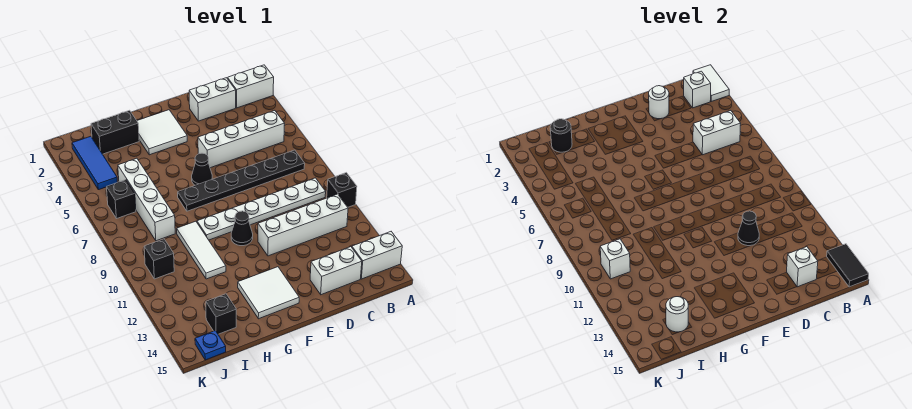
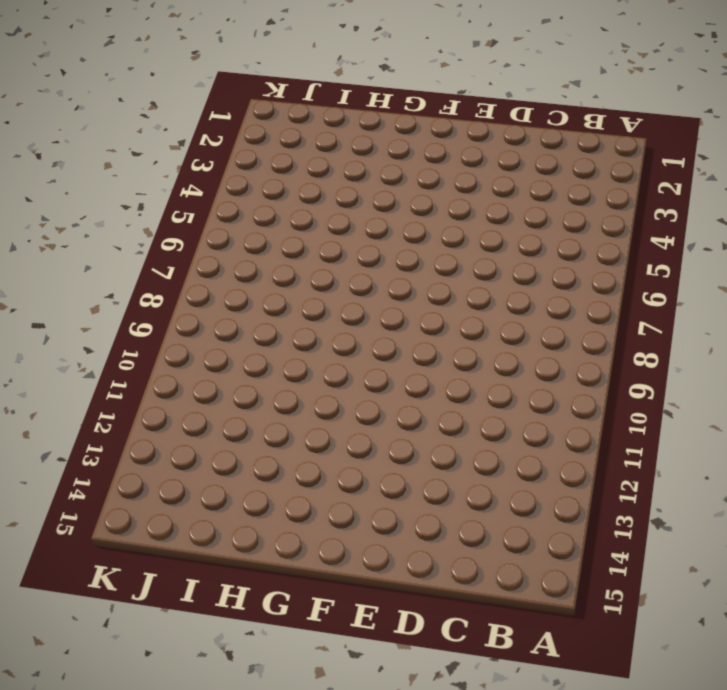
none -> white 1x2 brick [228,65,274,108]
none -> black 1x1 brick [327,173,357,207]
none -> white 1x2 brick [352,232,402,279]
none -> white 1x4 brick [198,111,285,168]

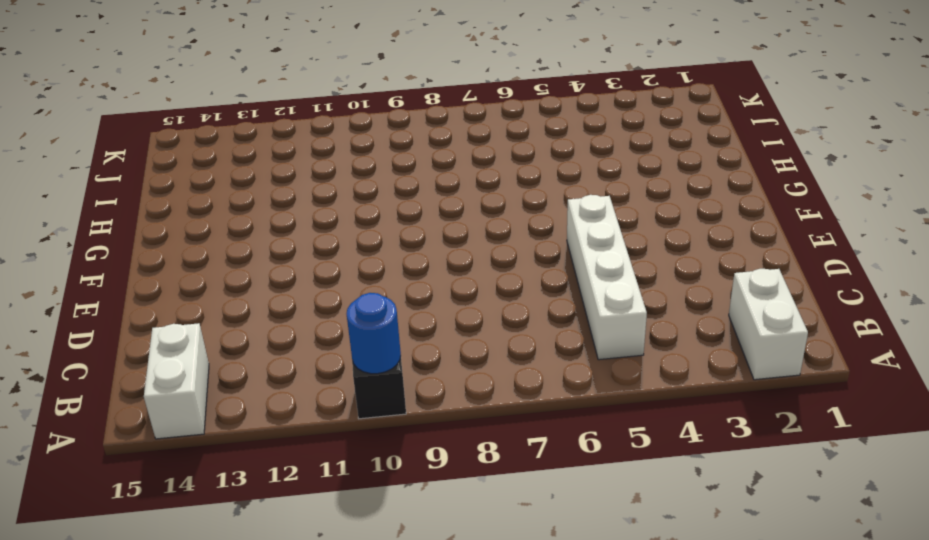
blue 1x1 round brick [347,293,401,374] -> none
none -> black 1x6 plate [178,150,305,211]
none -> white 1x6 plate [197,178,326,240]
none -> white 1x4 brick [258,194,348,256]
none -> white 1x2 brick [189,78,236,121]

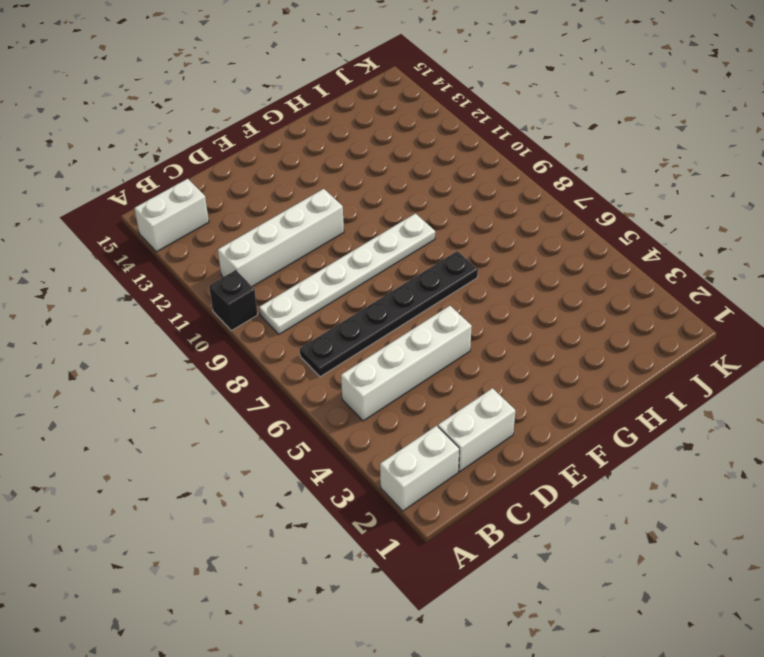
none -> white 1x2 brick [310,247,362,295]
none -> white 2x2 tile [137,110,187,155]
none -> black 1x1 cone [192,153,212,185]
none -> black 1x1 cone [231,211,253,246]

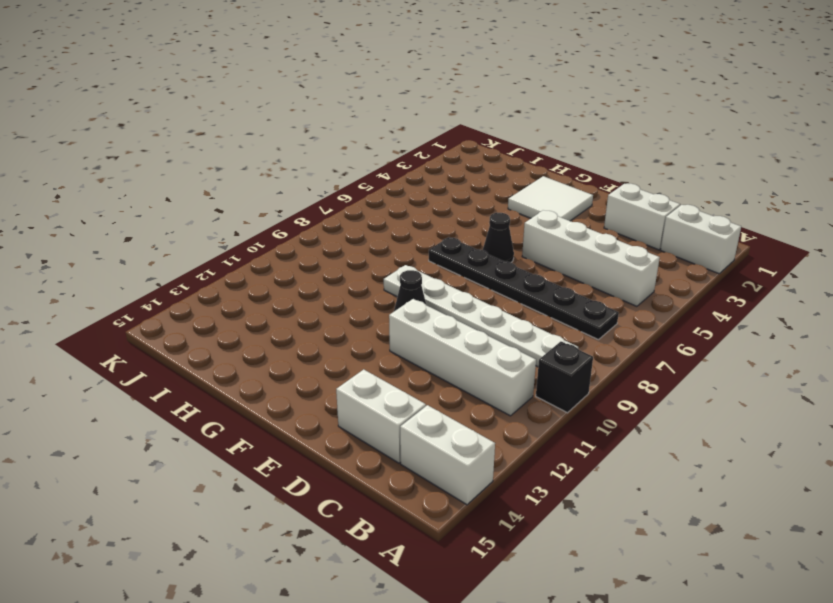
none -> white 2x2 tile [238,267,299,319]
none -> black 1x2 brick [91,110,139,154]
none -> white 1x3 tile [177,221,226,279]
none -> white 1x4 brick [118,158,175,241]

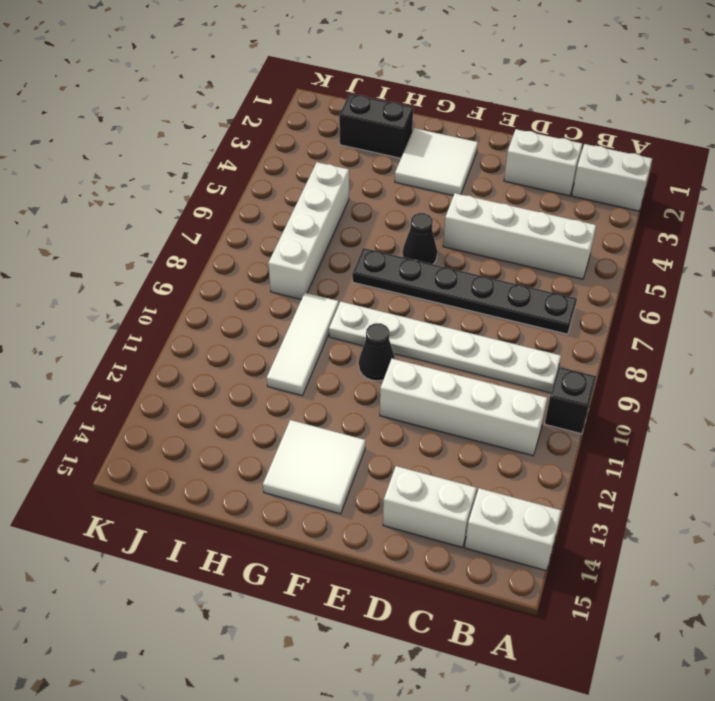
none -> black 1x1 brick [206,294,236,334]
none -> blue 1x3 tile [72,136,117,190]
none -> black 1x1 brick [107,180,136,219]
none -> black 1x1 brick [144,239,174,279]

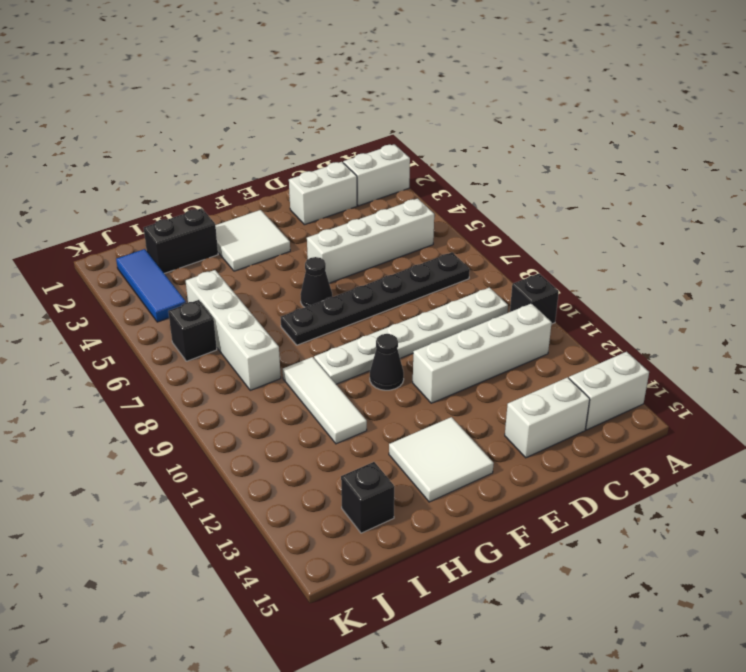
none -> black 1x1 brick [144,239,174,279]
none -> blue 1x1 plate [195,331,226,360]
none -> white 1x2 tile [693,65,729,101]
none -> black 1x2 tile [827,244,869,287]

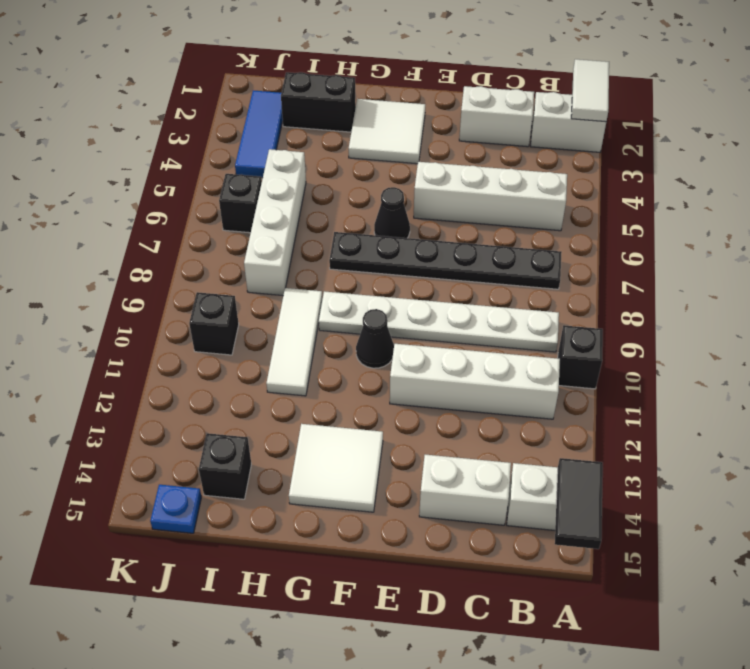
none -> white 1x1 brick [684,71,711,108]
none -> white 1x2 brick [693,111,741,155]
none -> white 1x1 brick [787,247,818,287]
none -> white 1x1 round brick [649,86,669,119]

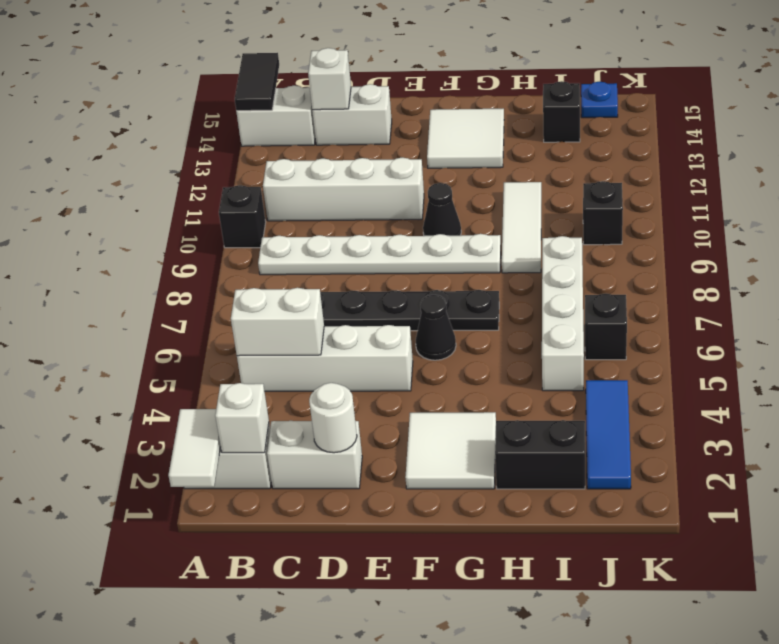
none -> black 1x1 cone [738,211,759,246]
none -> black 1x1 round brick [550,119,572,152]
none -> white 1x1 round brick [666,297,688,332]
none -> white 1x1 brick [600,239,630,279]

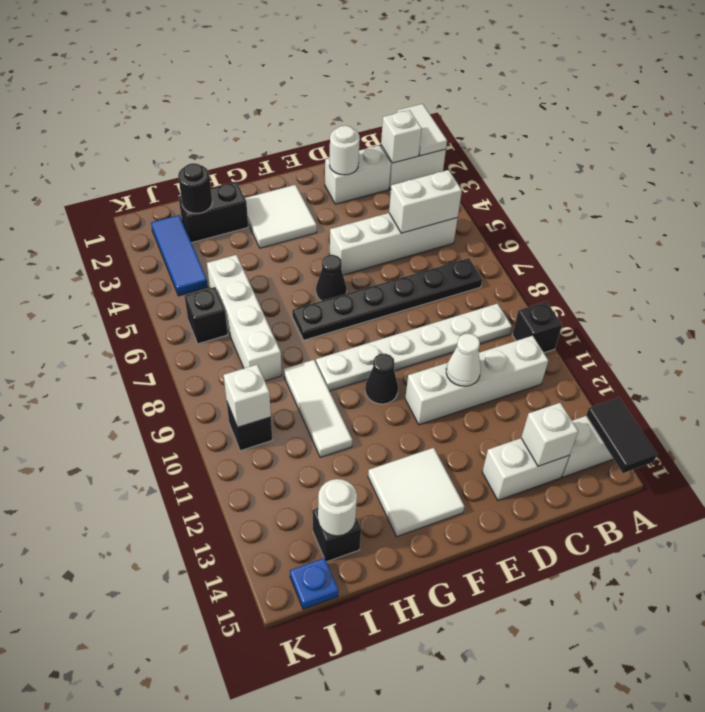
white 1x1 cone [446,334,481,386] -> black 1x1 cone [738,211,759,246]

